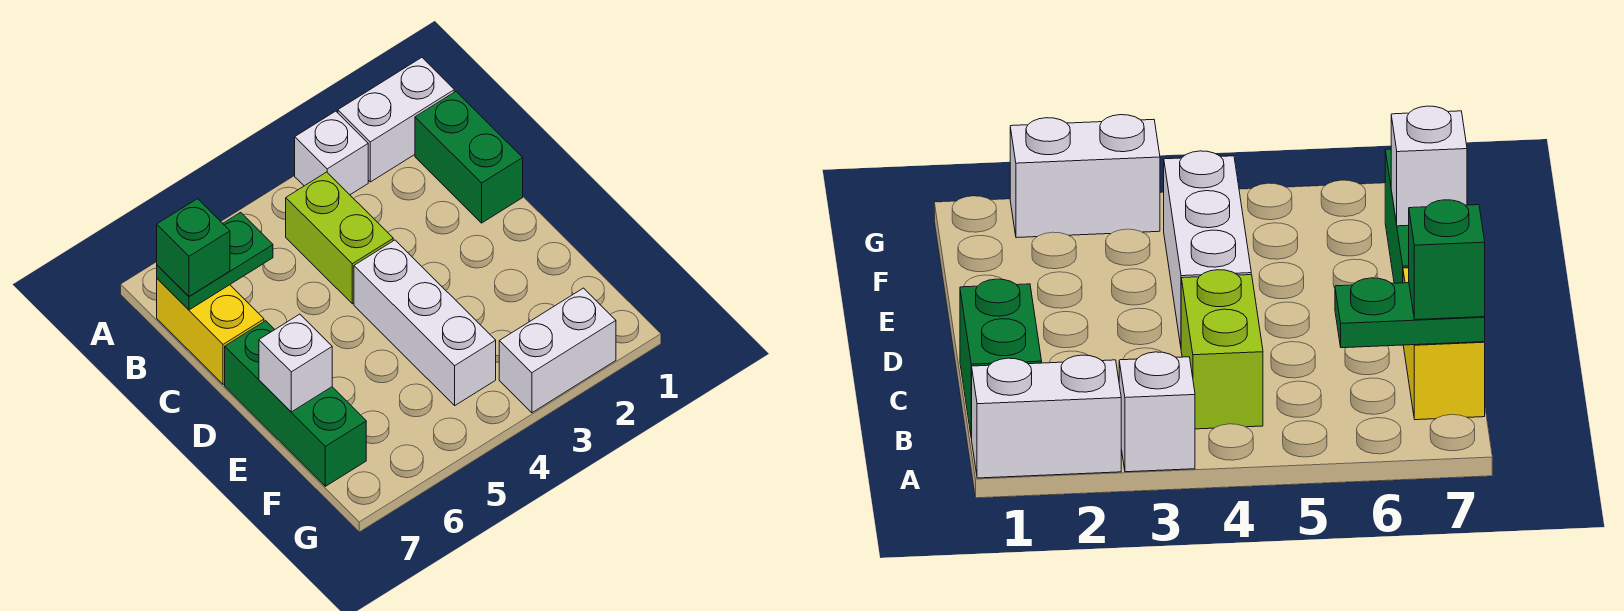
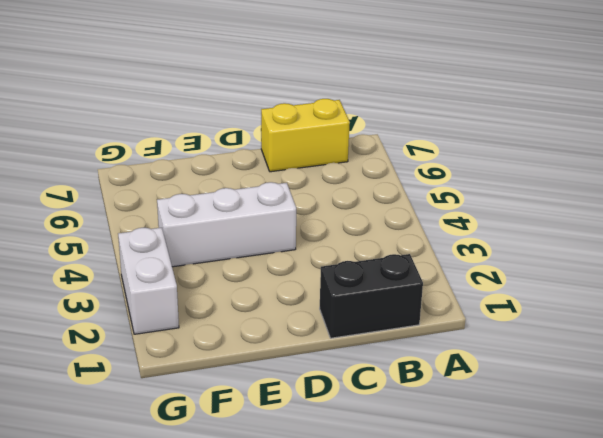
black 1x2 brick [320,254,423,338] -> green 1x2 brick [415,92,523,223]
none -> white 1x2 brick [338,58,454,182]
none -> white 1x1 brick [295,111,368,195]

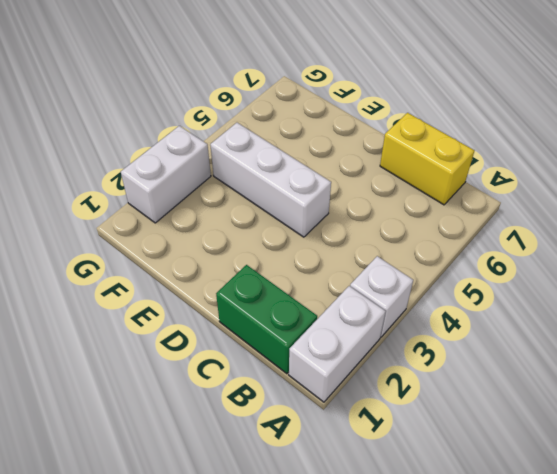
none -> lime 1x2 brick [286,172,393,304]
none -> green 1x3 brick [225,321,366,486]

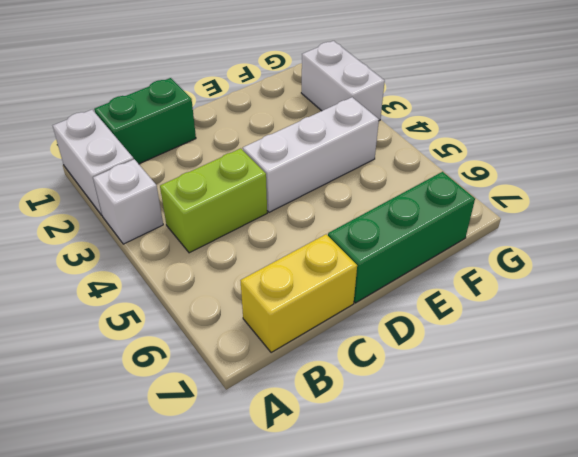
none -> green 1x2 plate [157,212,273,310]
none -> white 1x1 brick [259,314,332,412]

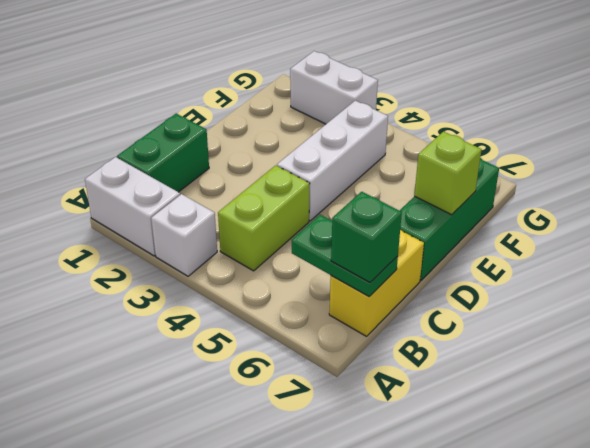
lime 1x1 brick [414,132,482,215] -> white 1x1 brick [259,314,332,412]

